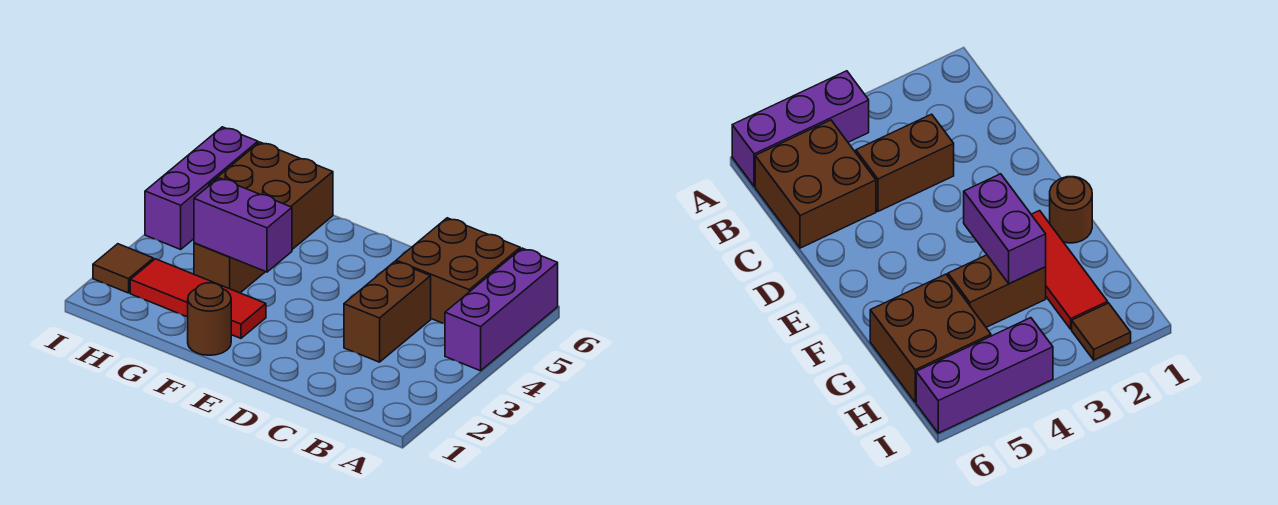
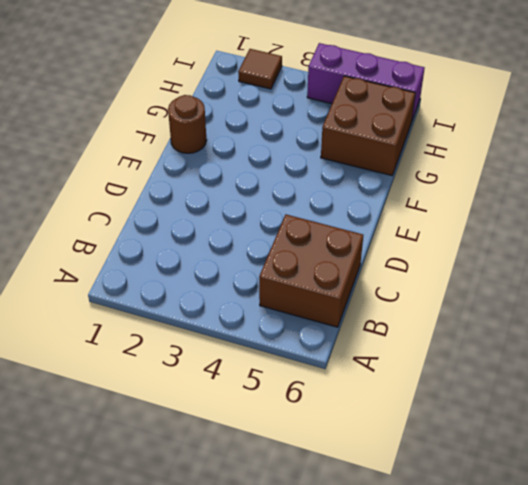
none -> purple 1x3 brick [445,248,558,371]
none -> brown 1x2 brick [344,262,431,362]

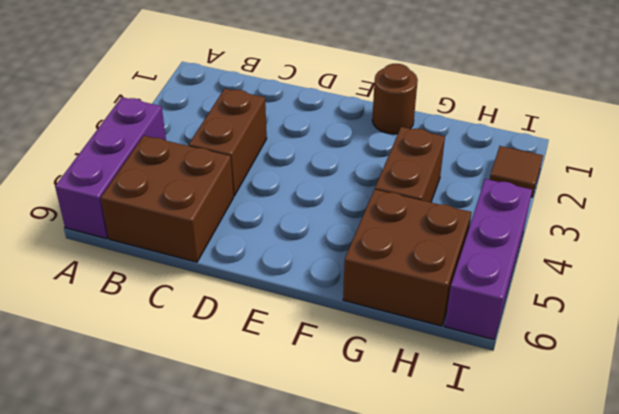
none -> red 1x3 tile [130,259,266,338]
none -> purple 1x2 brick [194,178,292,272]

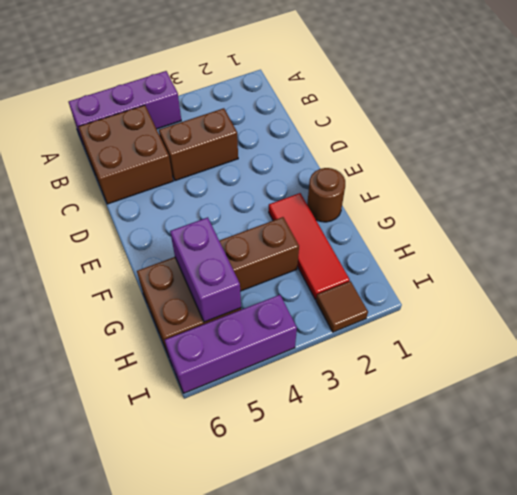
purple 1x2 brick [170,217,241,322] -> purple 1x2 brick moved to [194,178,292,272]

